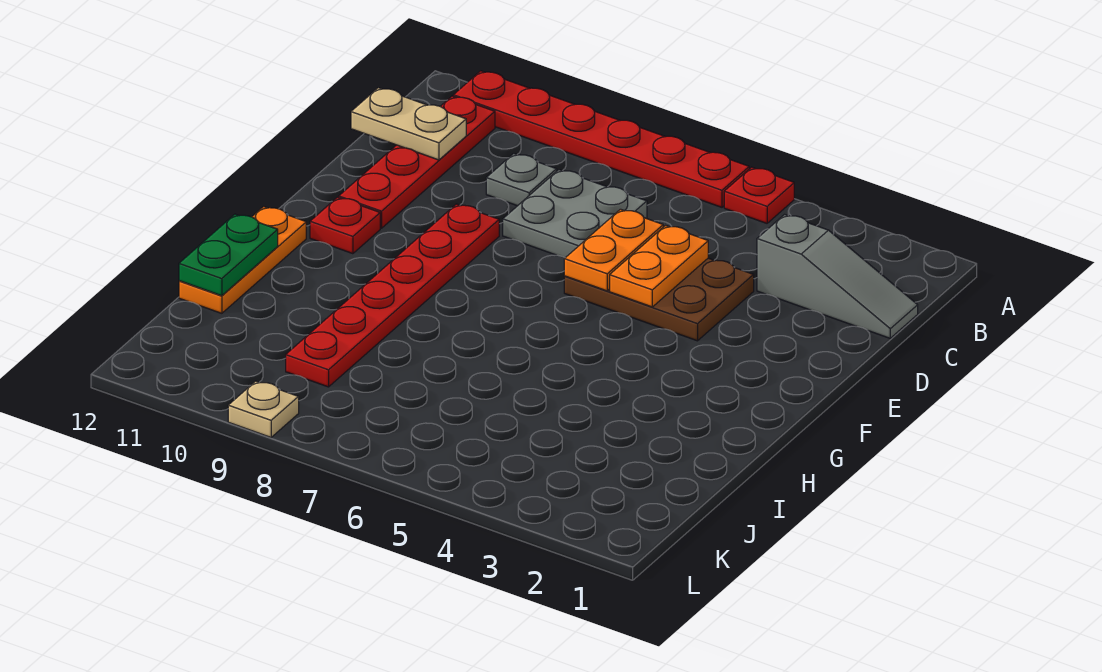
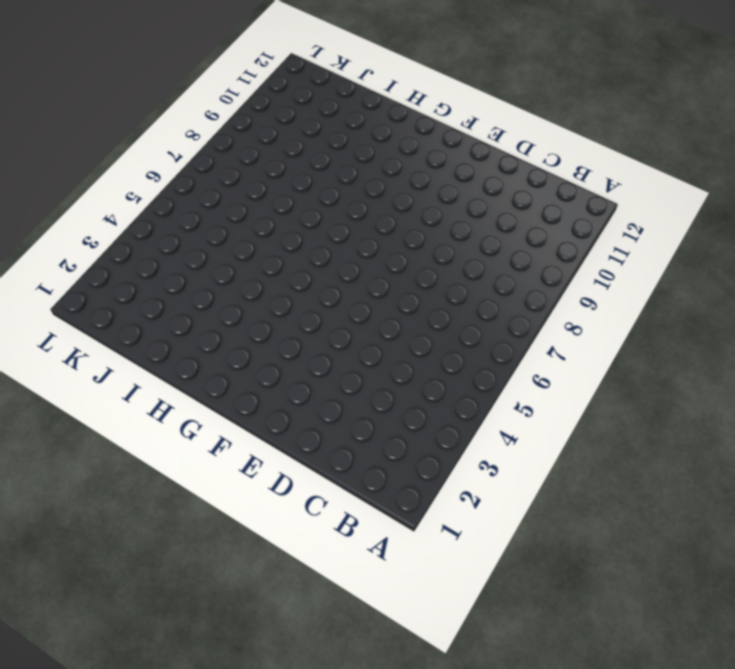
none -> red 1x1 plate [724,167,794,223]
none -> red 1x6 plate [453,71,749,207]
none -> red 1x4 plate [339,96,495,228]

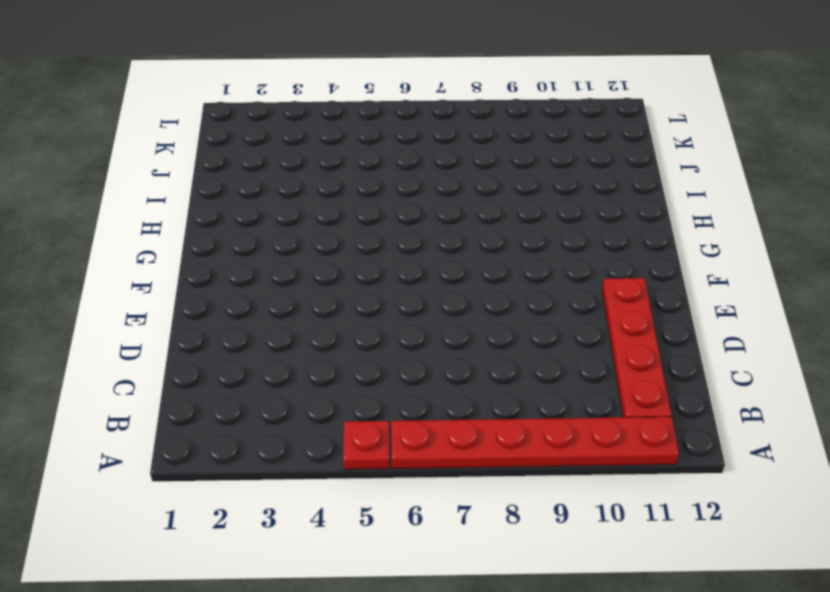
none -> grey 1x3 slope [757,215,918,338]
none -> grey 2x2 plate [503,170,647,258]
none -> grey 1x1 plate [486,154,557,206]

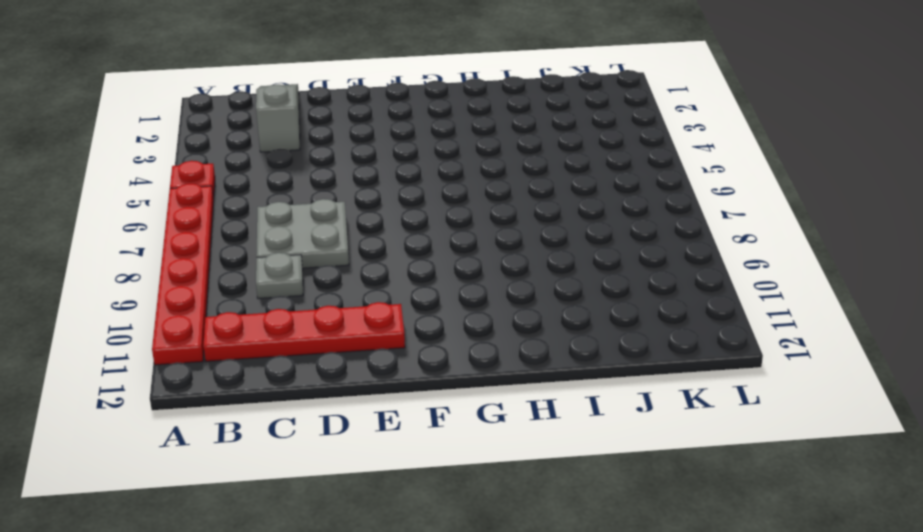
none -> brown 2x3 plate [564,258,754,341]
none -> red 1x6 plate [286,204,499,387]
none -> red 1x1 plate [310,197,380,254]

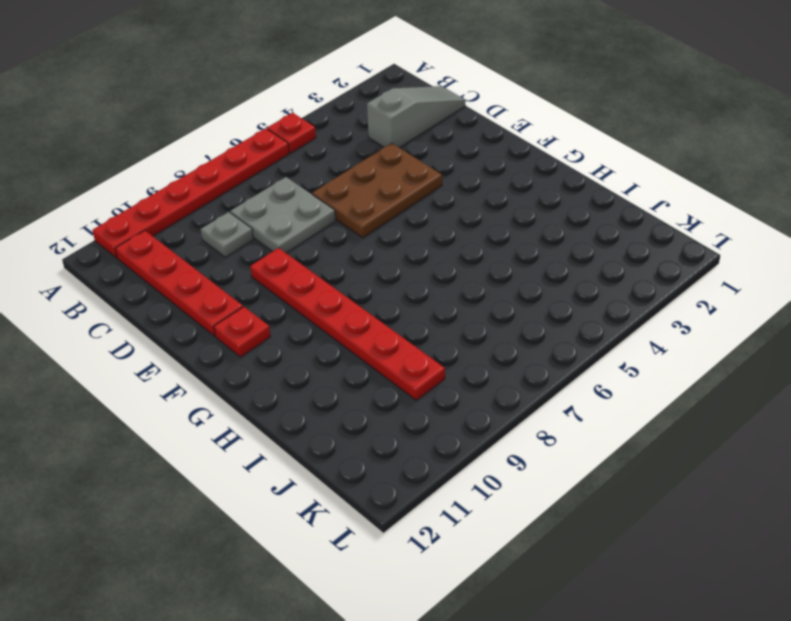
none -> orange 1x3 plate [179,207,306,313]
none -> tan 1x1 plate [228,381,299,437]
none -> tan 1x2 plate [351,88,466,160]

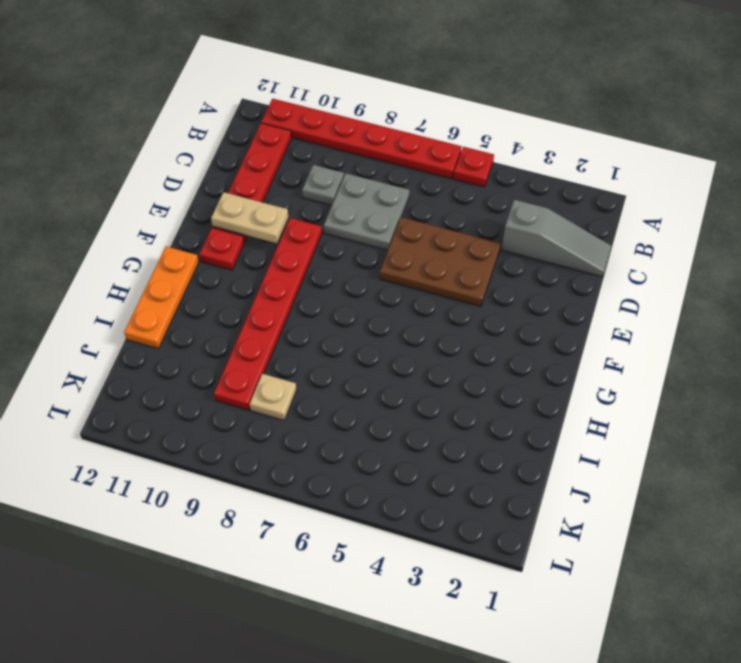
tan 1x2 plate [211,192,288,243] -> tan 1x2 plate moved to [351,88,466,160]
tan 1x1 plate [250,374,296,420] -> tan 1x1 plate moved to [228,381,299,437]
none -> orange 1x2 plate [610,225,708,307]
none -> orange 1x2 plate [564,209,663,291]
none -> green 1x2 plate [179,214,278,296]

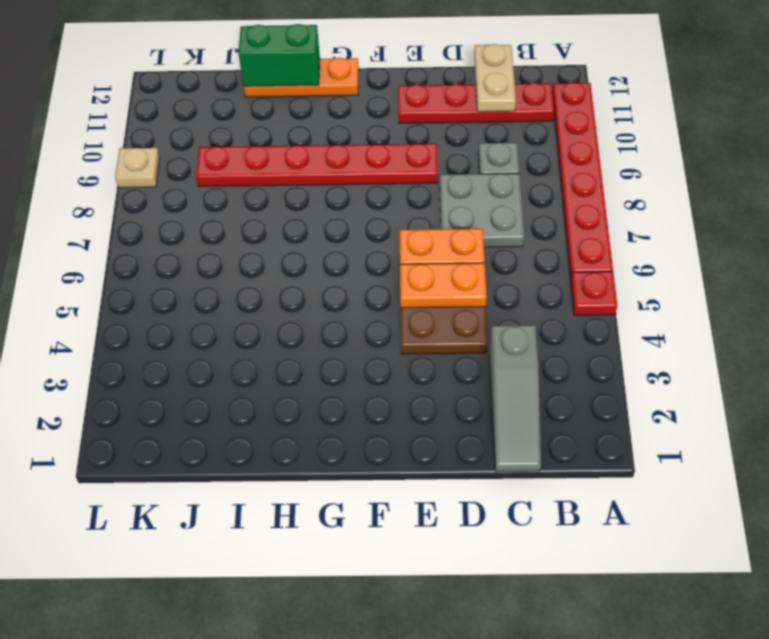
green 1x2 brick [239,24,320,86] -> green 1x2 plate [179,214,278,296]
none -> red 1x1 plate [310,197,380,254]

